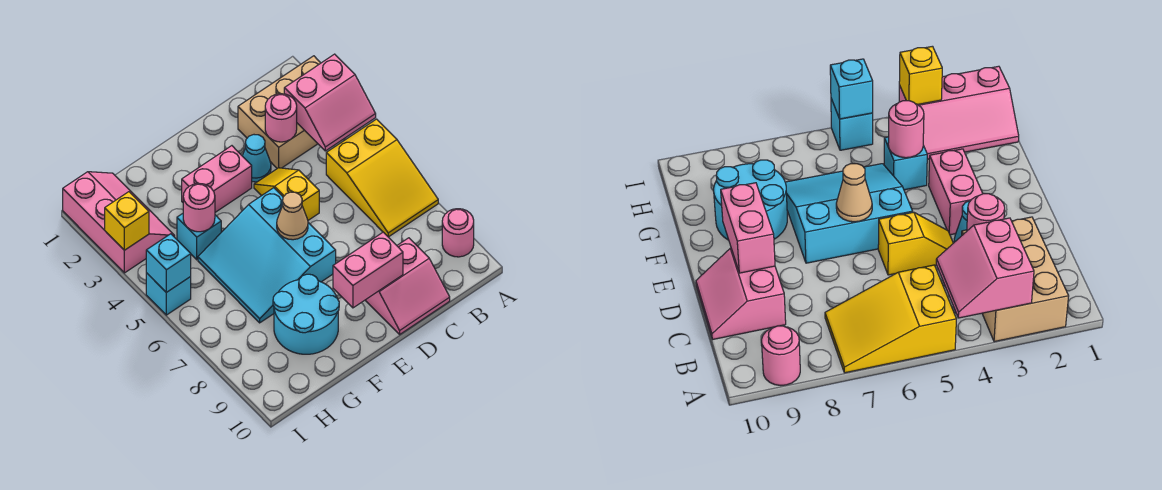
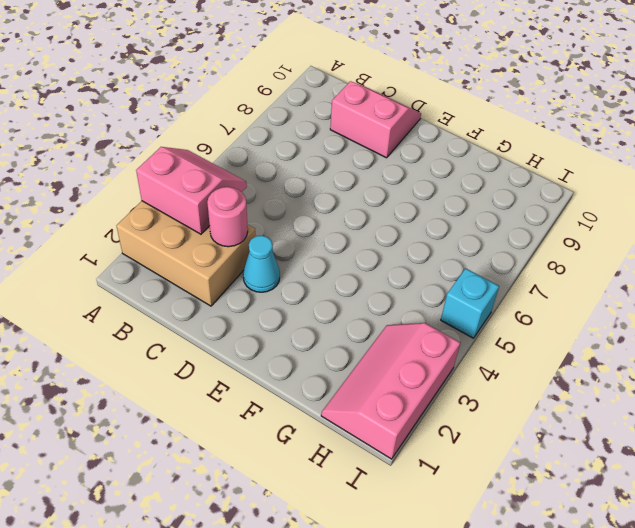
none -> yellow 2x3 slope [326,119,438,237]
none -> pink 1x1 round brick [442,209,474,257]
none -> yellow 1x2 slope [254,168,319,220]

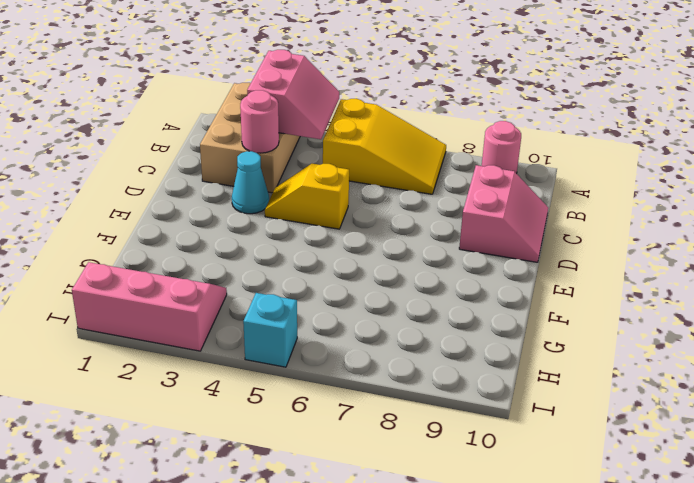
none -> pink 1x2 brick [182,146,252,212]
none -> cyan 3x3 slope [198,188,336,323]
none -> cyan 2x2 round brick [273,274,339,354]

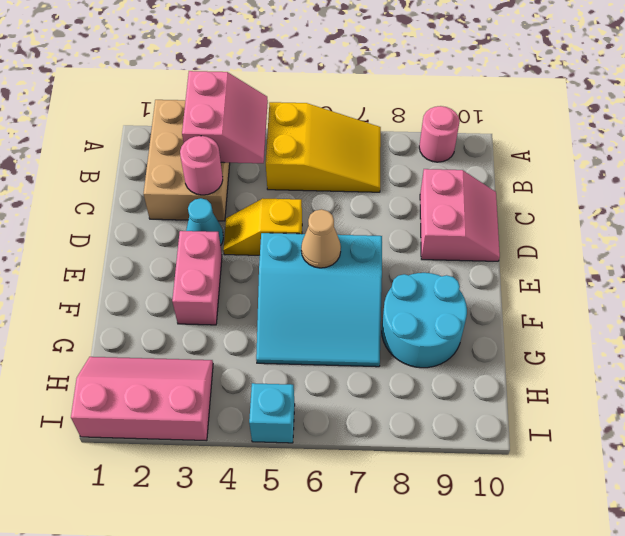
none -> cyan 1x1 brick [177,214,221,260]
none -> pink 1x2 brick [333,232,403,308]
none -> pink 1x1 round brick [183,183,215,232]

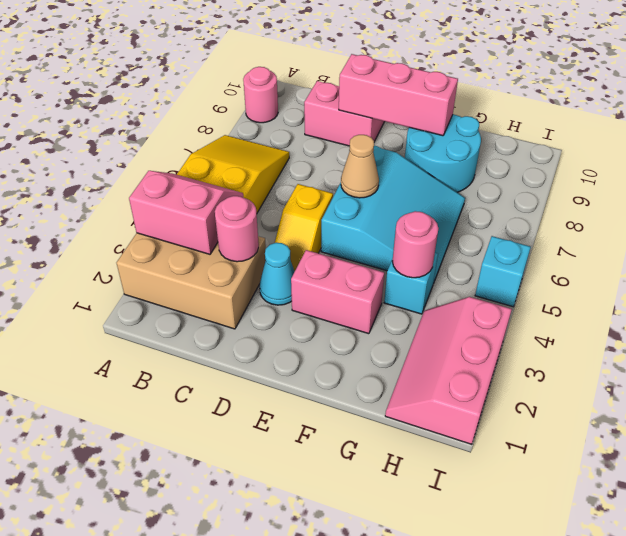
pink 1x3 brick [339,54,458,136] -> pink 1x2 brick [333,232,403,308]
none -> yellow 1x1 brick [105,192,149,250]
none -> cyan 1x1 brick [146,234,191,292]

